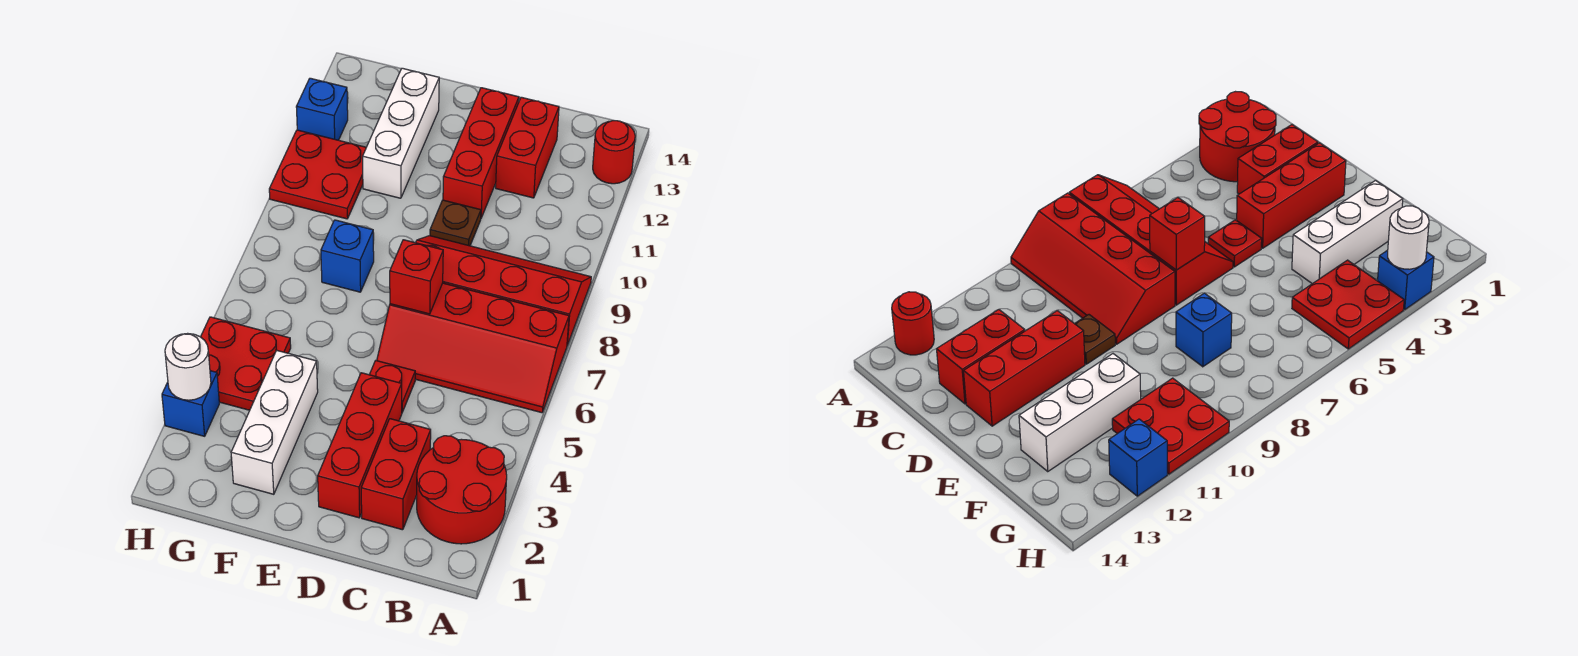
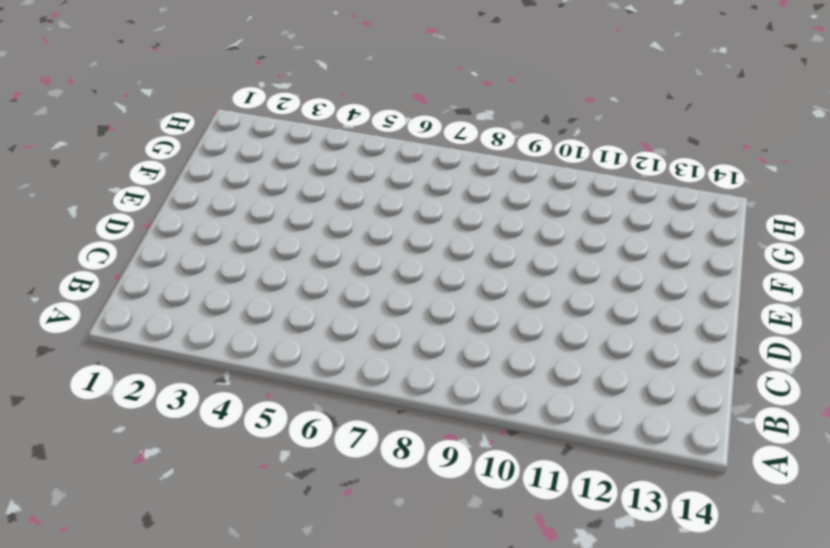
none -> red 2x2 round brick [417,436,507,544]
none -> red 2x4 slope [377,283,569,413]
none -> red 2x4 slope [416,236,591,345]

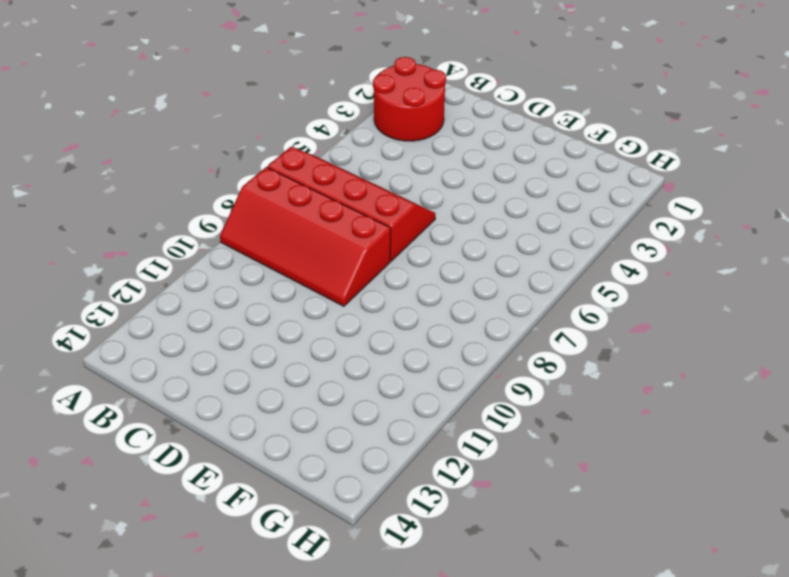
none -> red 1x1 round brick [593,121,635,184]
none -> red 1x2 brick [361,419,431,530]
none -> red 1x2 brick [496,97,559,198]

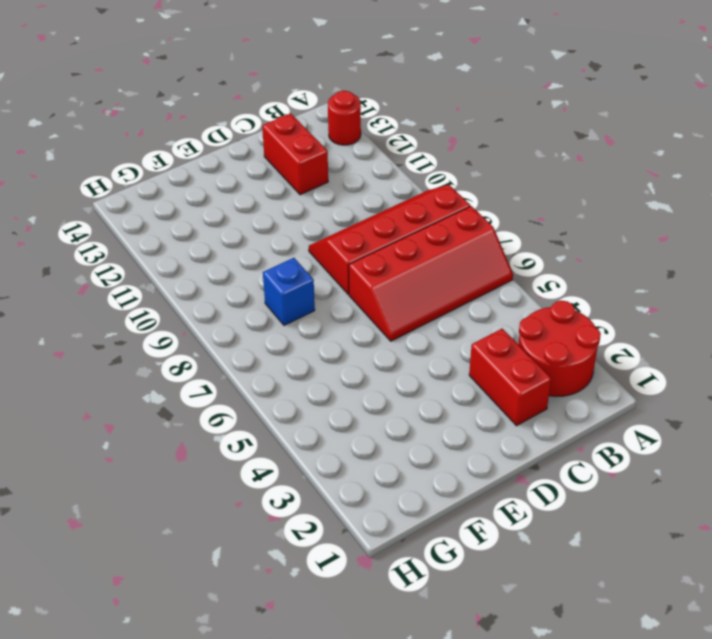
none -> red 1x3 brick [318,373,402,518]
none -> red 1x1 plate [369,361,415,412]
none -> brown 1x1 plate [430,200,481,246]

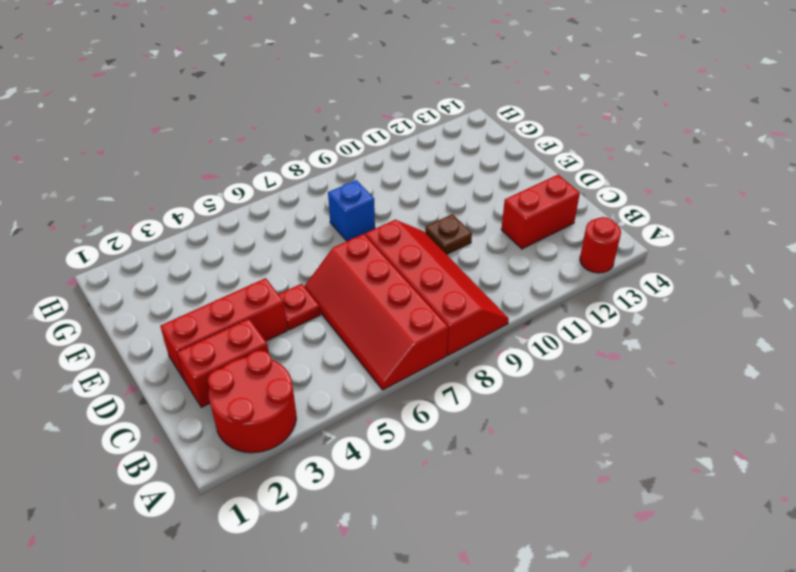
none -> red 1x3 brick [443,88,519,218]
none -> white 1x3 brick [231,351,318,494]
none -> white 1x3 brick [363,68,439,198]

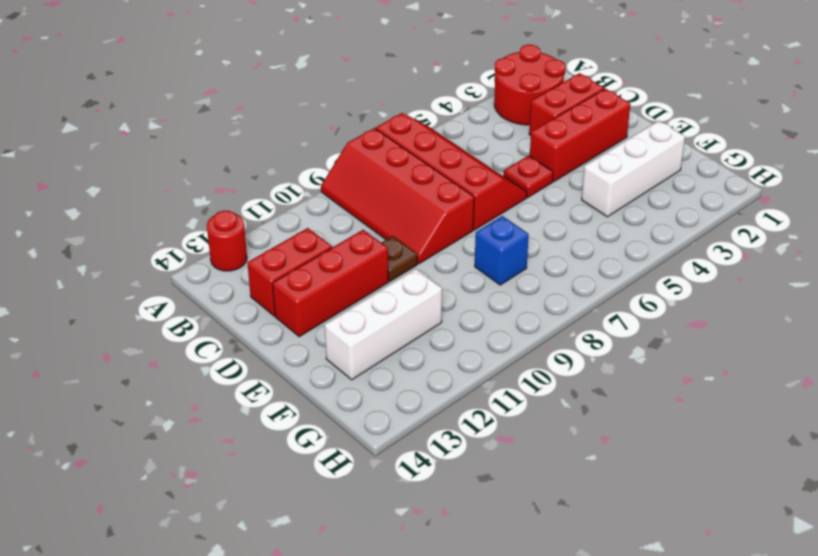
none -> red 2x2 plate [201,317,291,410]
none -> red 2x2 plate [269,130,366,219]
none -> blue 1x1 brick [162,371,219,436]

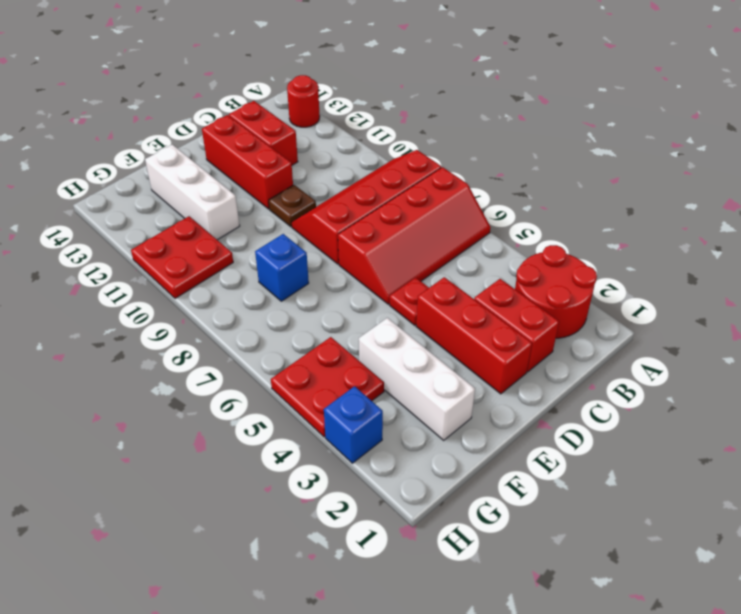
none -> blue 1x1 brick [296,78,348,140]
none -> red 1x1 brick [390,240,443,314]
none -> white 1x1 round brick [165,333,211,400]

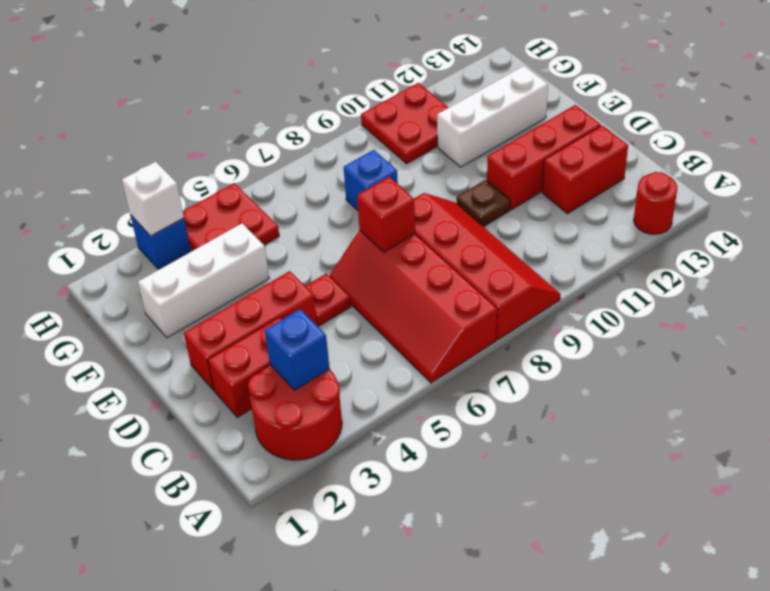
blue 1x1 brick [265,309,330,390] -> blue 1x1 brick moved to [296,78,348,140]
white 1x1 brick [122,162,184,236] -> white 1x1 round brick [165,333,211,400]

